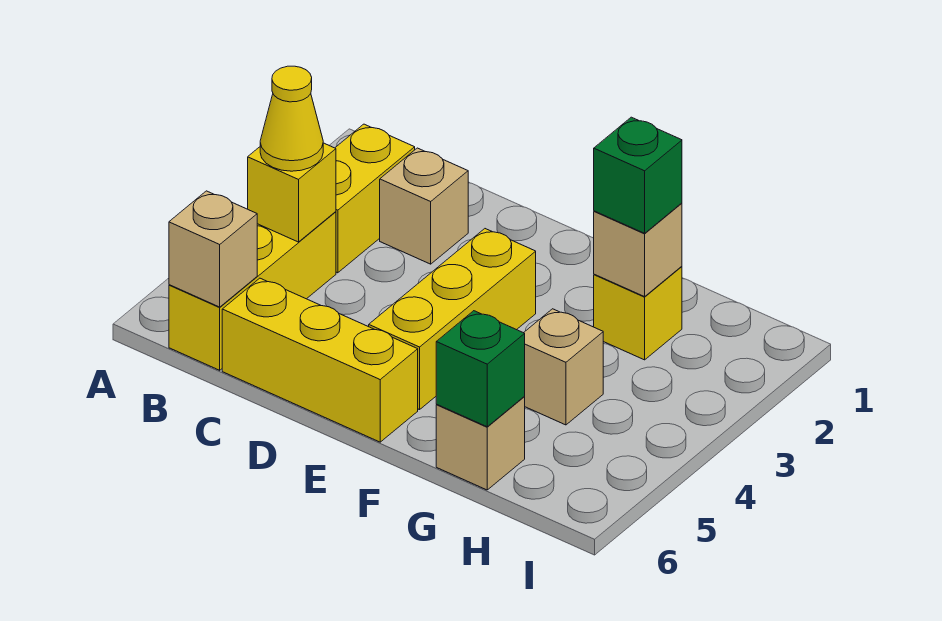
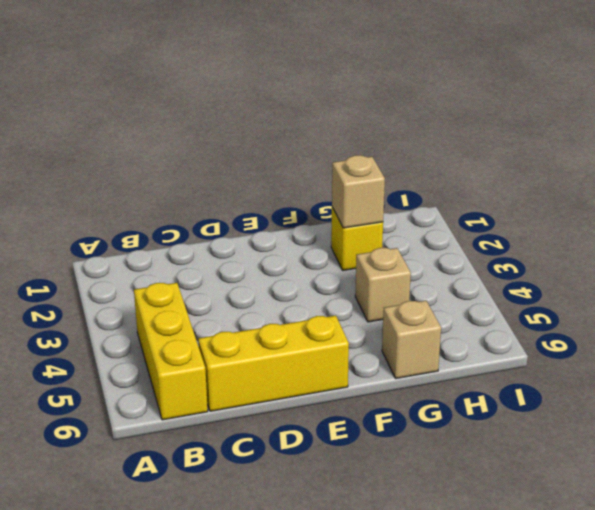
none -> yellow 1x2 brick [335,124,415,273]
none -> tan 1x1 brick [380,148,468,264]
none -> yellow 1x3 brick [369,229,536,410]

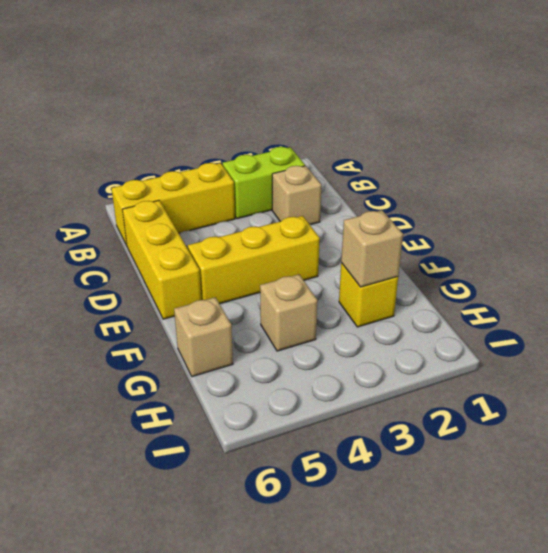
lime 1x2 brick [223,147,305,219] -> yellow 1x2 brick [335,124,415,273]
none -> yellow 1x1 brick [248,143,336,242]
none -> tan 1x1 brick [169,191,257,307]
none -> green 1x1 brick [436,311,525,427]

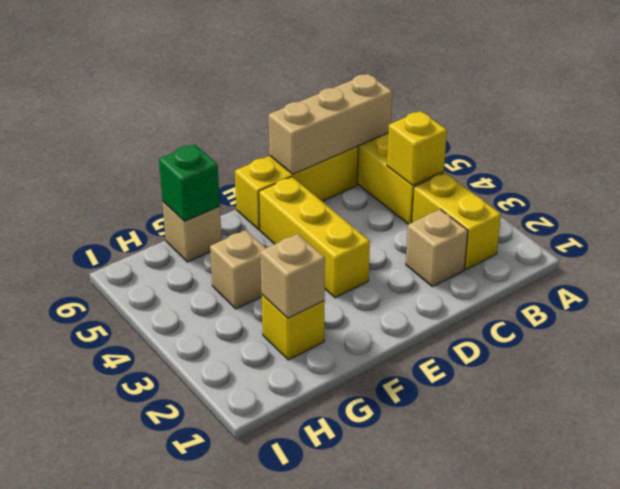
tan 1x3 brick [269,74,392,174] -> tan 1x1 brick [169,191,257,307]
none -> yellow 1x1 cone [260,66,323,171]
none -> green 1x1 brick [594,117,682,233]

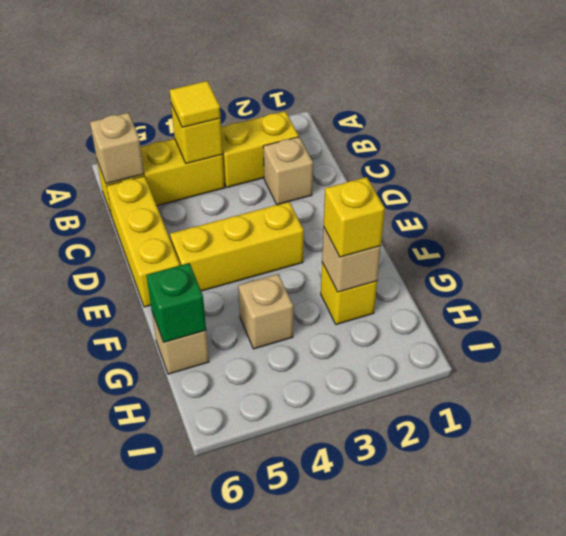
yellow 1x1 tile [170,81,221,127] -> yellow 1x1 cone [260,66,323,171]
yellow 1x1 brick [324,177,385,257] -> green 1x1 brick [594,117,682,233]

